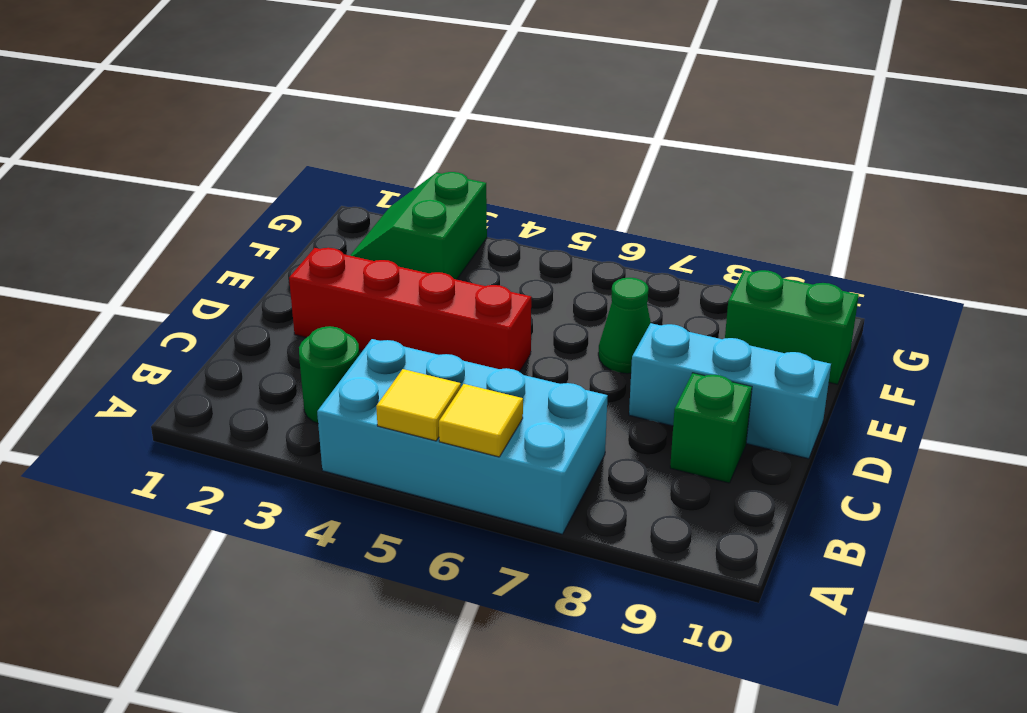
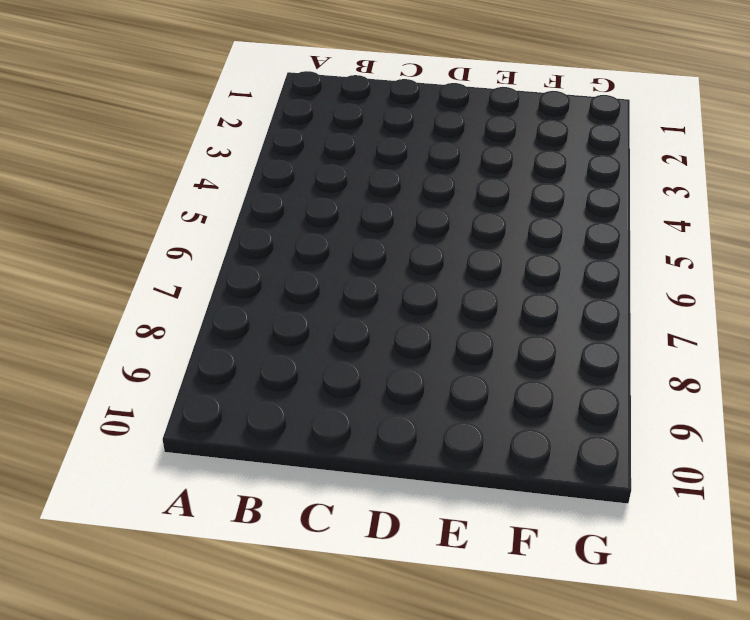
none -> cyan 2x4 brick [317,339,608,534]
none -> green 1x1 round brick [299,326,359,423]

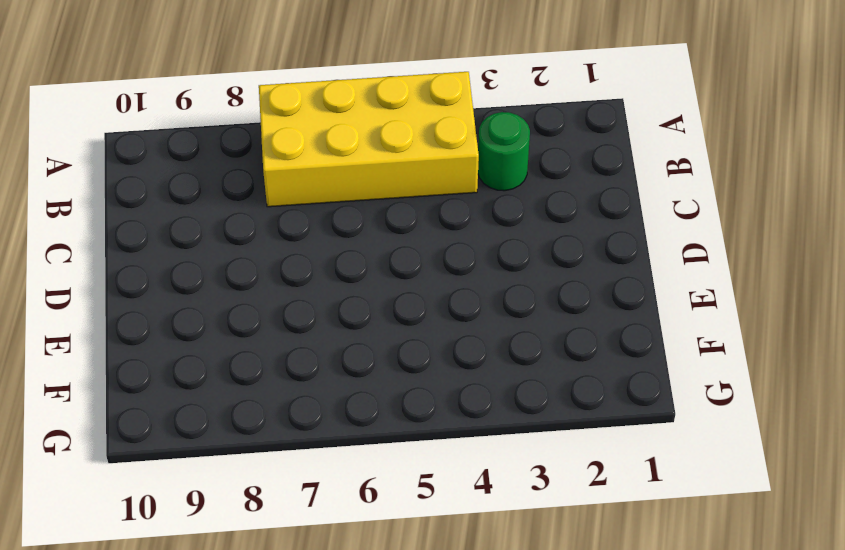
yellow 2x4 brick [259,72,479,207] -> cyan 2x4 brick [317,339,608,534]
none -> green 1x1 brick [670,373,752,483]
none -> red 1x4 brick [289,248,531,372]

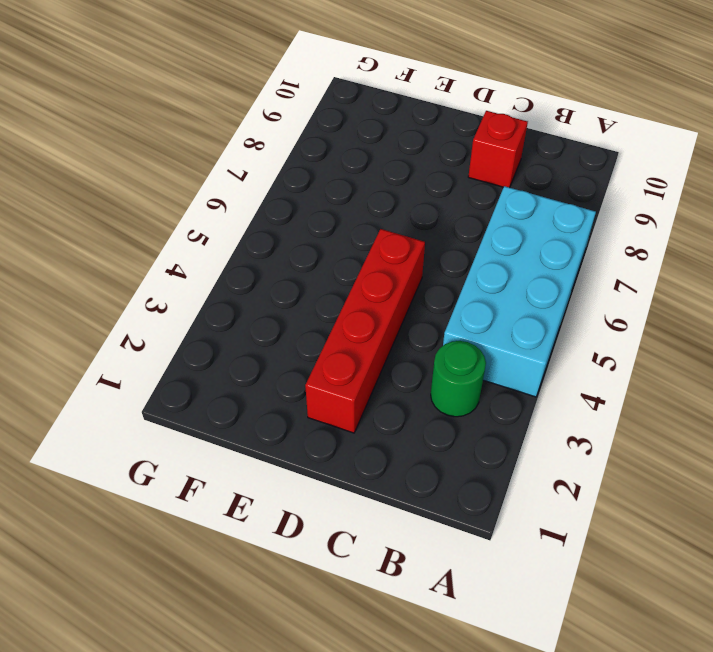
red 1x1 brick [468,111,528,187] -> green 1x1 brick [670,373,752,483]
none -> cyan 1x3 brick [629,323,831,459]
none -> green 1x1 cone [598,278,651,374]

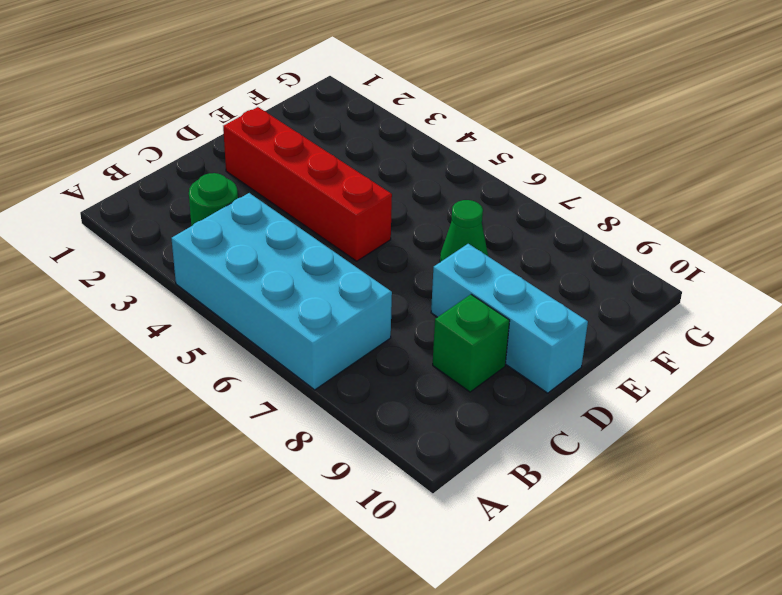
none -> green 2x2 slope [350,172,487,280]
none -> green 1x2 brick [725,270,859,384]

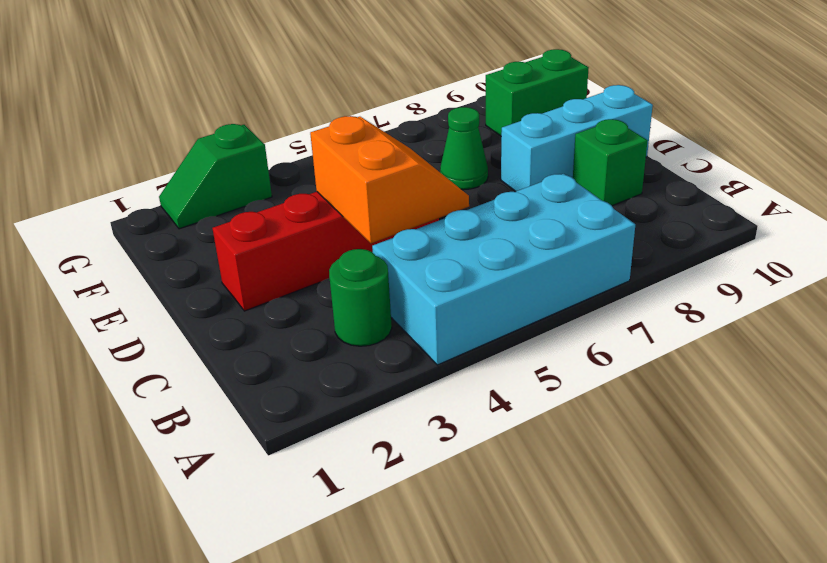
orange 2x2 slope [310,116,469,243] -> none
green 1x2 slope [159,124,272,229] -> green 2x2 slope [350,172,487,280]
none -> yellow 1x1 tile [376,369,461,441]
none -> yellow 1x1 tile [439,384,523,457]

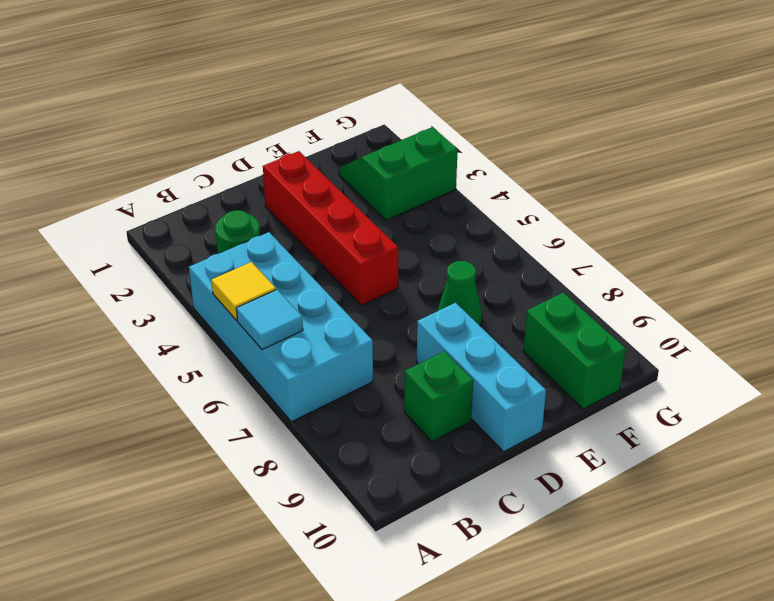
cyan 1x1 tile [236,290,303,350] -> yellow 1x1 tile [439,384,523,457]

